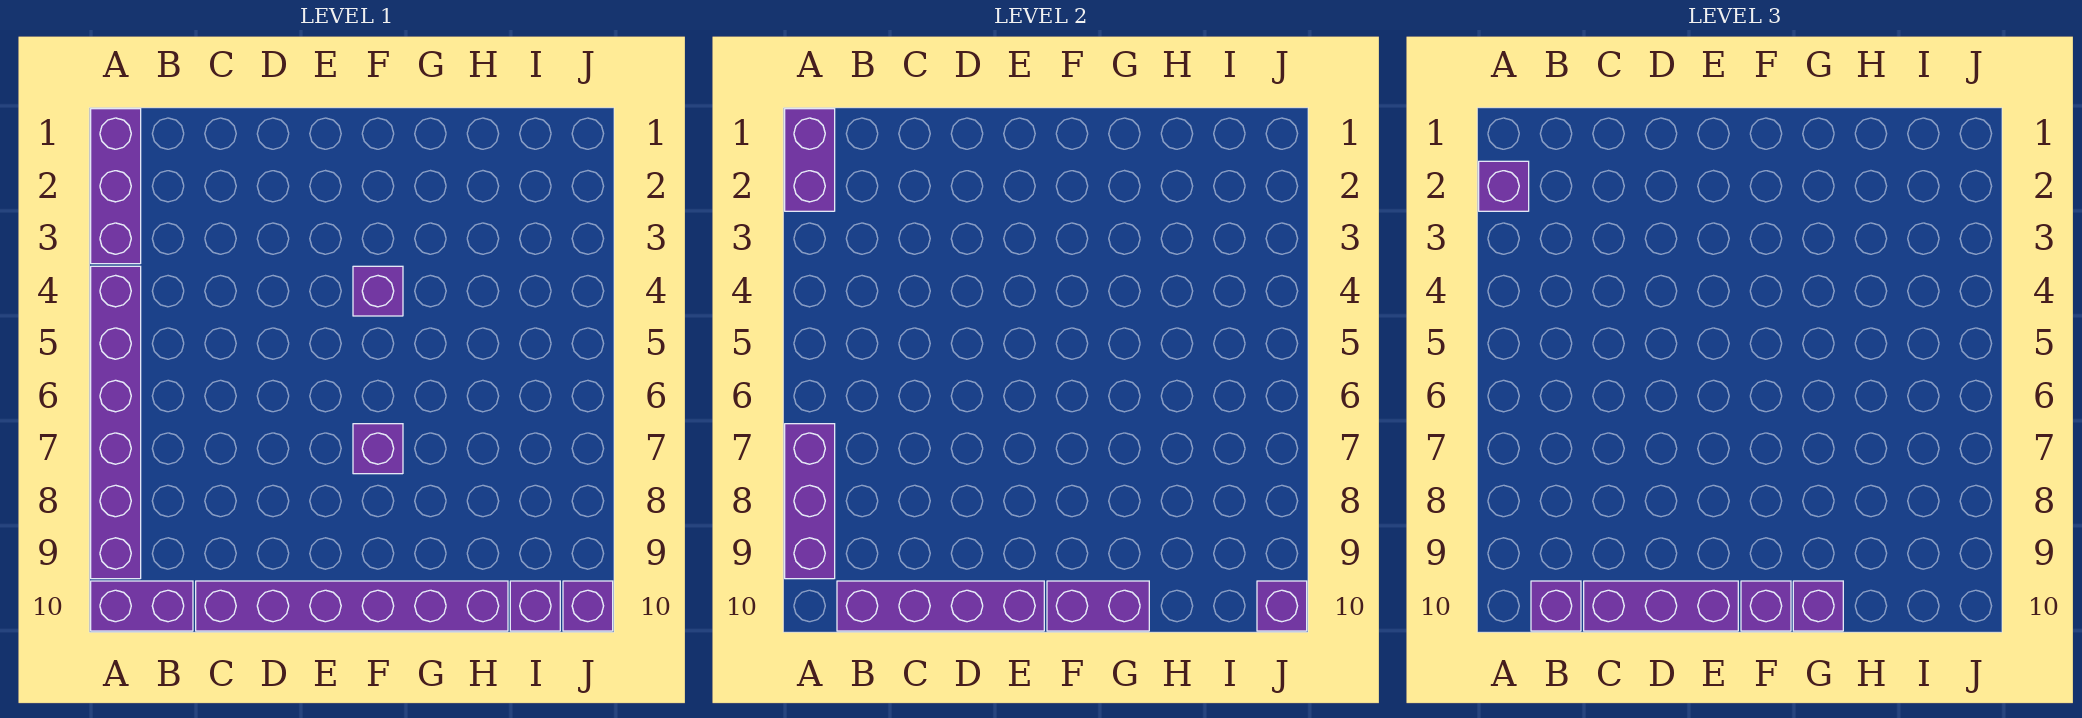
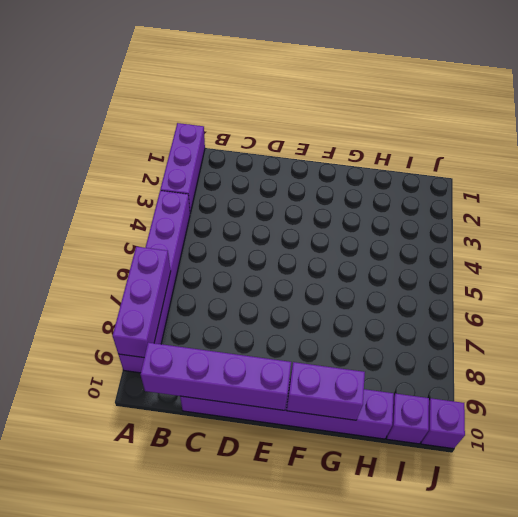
none -> purple 1x2 brick [91,581,193,631]
none -> purple 1x1 brick [353,266,403,316]
none -> purple 1x1 brick [353,424,403,474]

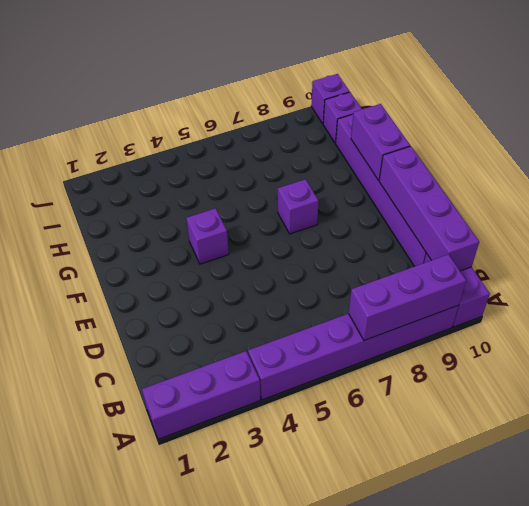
none -> purple 1x2 brick [785,109,835,211]
none -> purple 1x1 brick [1257,581,1307,631]
none -> purple 1x1 brick [1479,161,1529,211]

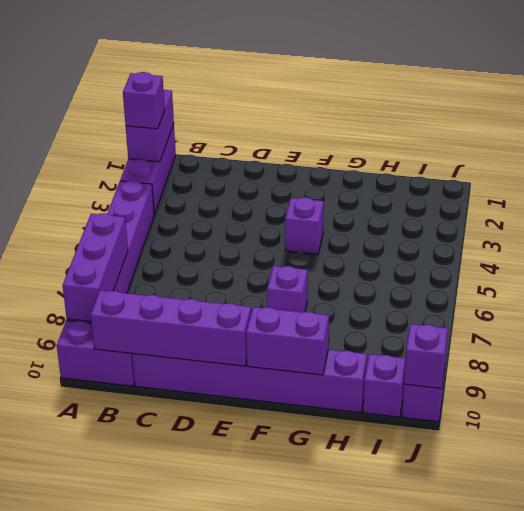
none -> purple 1x1 brick [1531,581,1581,631]
none -> purple 1x3 brick [1584,581,1738,631]
none -> purple 1x1 brick [1741,581,1791,631]

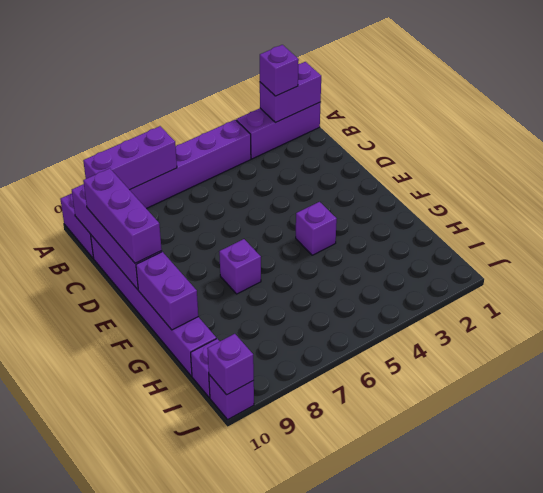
none -> purple 1x1 brick [1531,581,1581,631]
none -> purple 1x1 brick [1741,581,1791,631]
none -> purple 1x1 brick [1793,581,1843,631]

